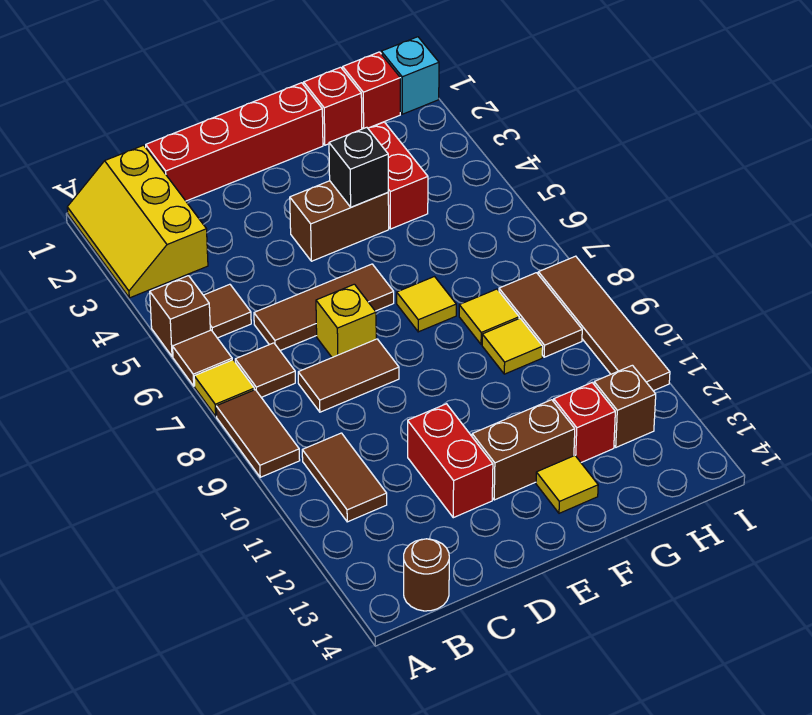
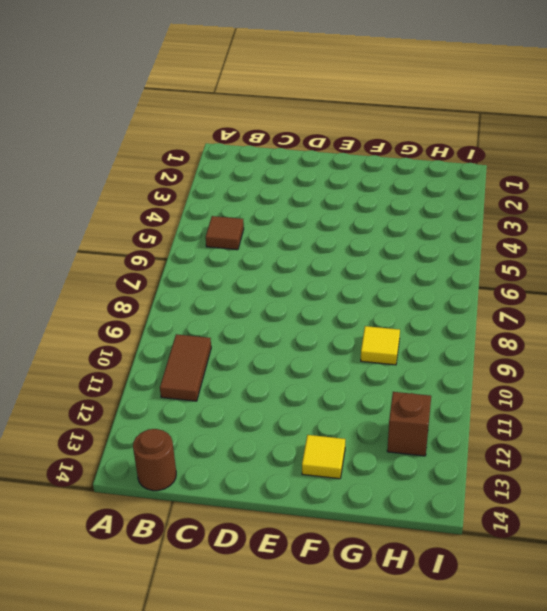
none -> yellow 2x3 slope [67,145,208,298]
none -> brown 1x1 brick [150,276,210,357]
none -> brown 1x1 tile [173,330,232,386]

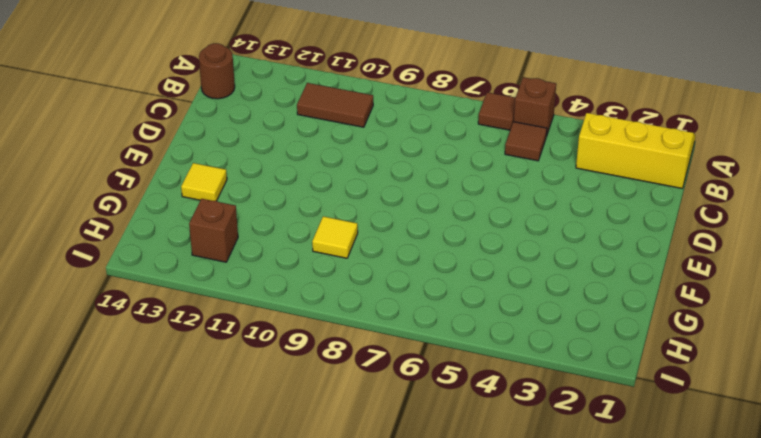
none -> yellow 1x1 tile [194,360,254,416]
none -> brown 1x2 tile [216,390,300,477]
none -> brown 1x1 tile [235,343,295,397]

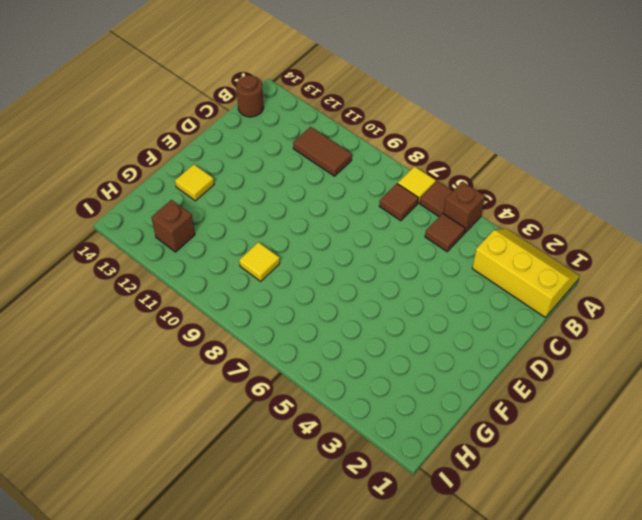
none -> brown 1x2 tile [216,390,300,477]
none -> red 1x4 brick [146,83,323,201]
none -> brown 1x3 tile [254,264,394,351]

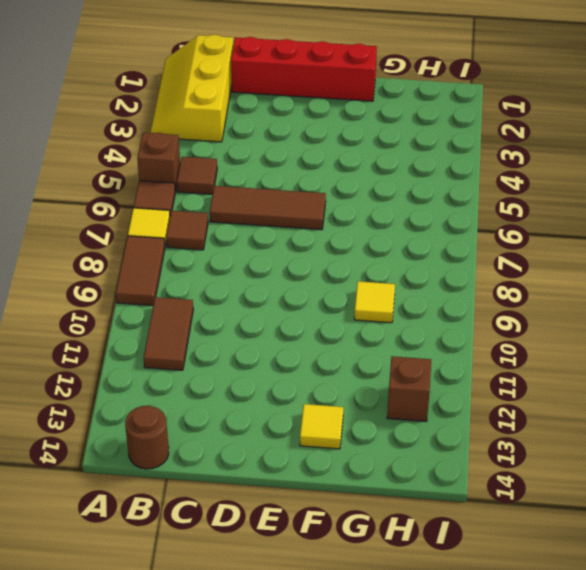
none -> brown 1x2 tile [298,339,399,412]
none -> yellow 1x1 brick [316,284,376,357]
none -> red 1x2 brick [408,404,493,518]

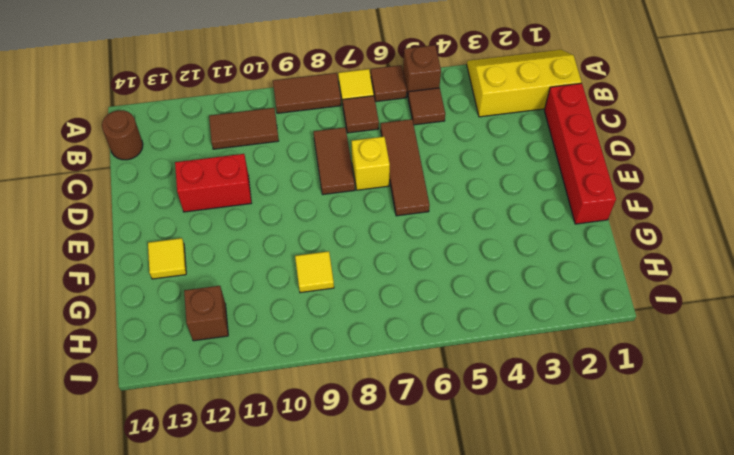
none -> brown 1x2 brick [290,181,389,261]
none -> brown 1x2 brick [472,400,575,500]
none -> yellow 1x1 tile [397,277,456,332]

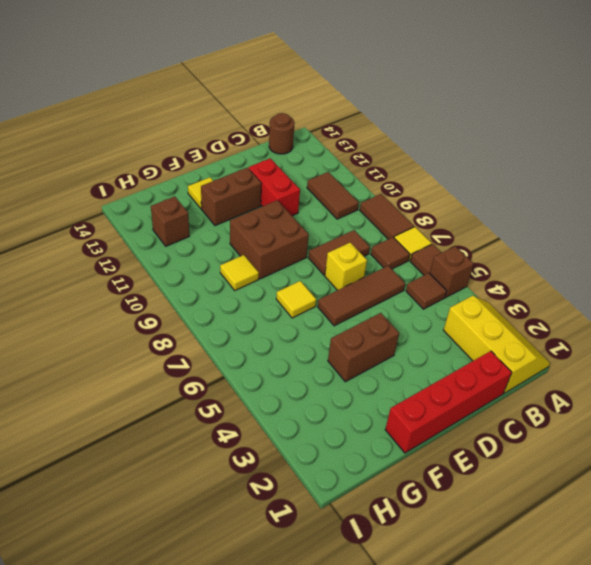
brown 2x2 brick [230,200,309,279] -> none
none -> red 1x1 brick [304,67,362,145]
none -> red 1x2 brick [368,122,428,229]
none -> yellow 1x1 tile [459,289,519,345]

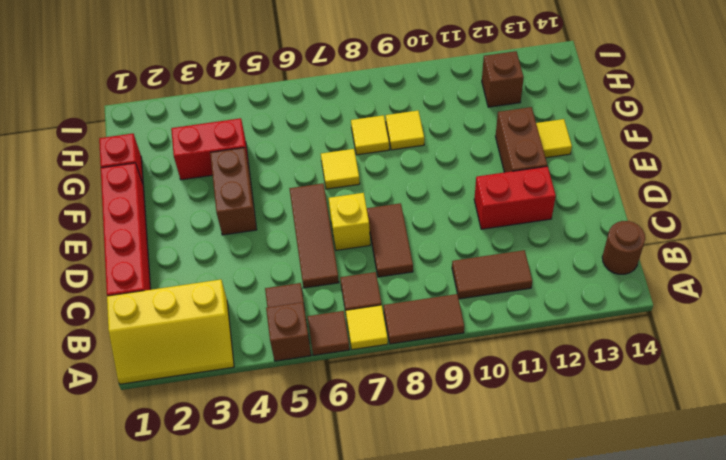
none -> red 1x1 brick [554,383,615,462]
none -> red 1x1 brick [343,52,400,129]
none -> brown 1x2 tile [499,273,582,357]

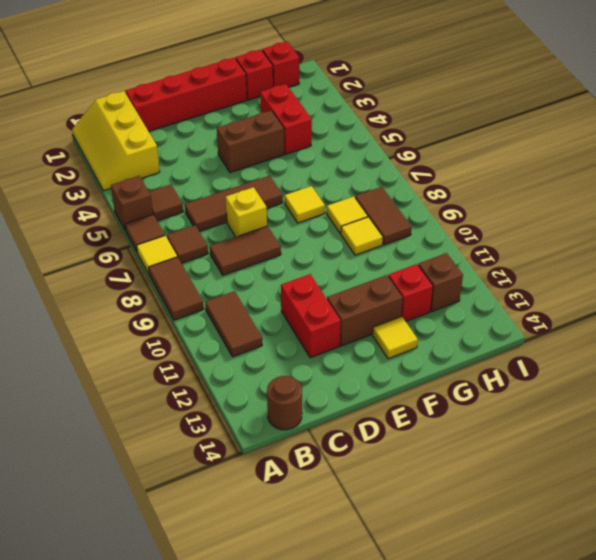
none -> cyan 1x1 brick [381,37,439,114]
none -> brown 1x4 tile [538,256,670,391]
none -> black 1x1 brick [329,127,388,207]

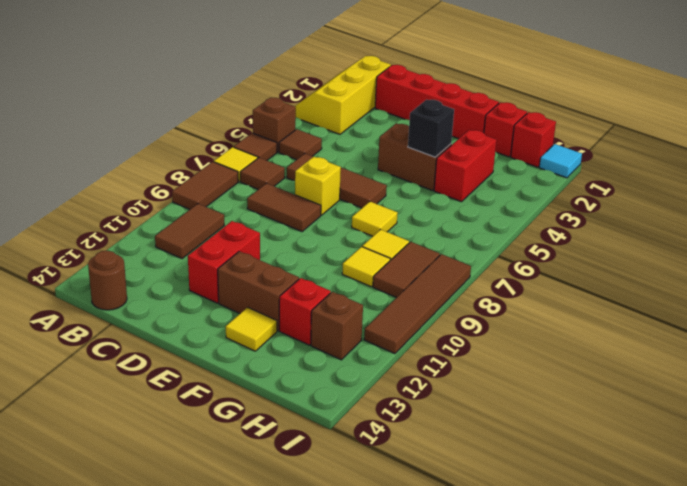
cyan 1x1 tile [539,144,582,178] -> cyan 1x1 brick [381,37,439,114]

